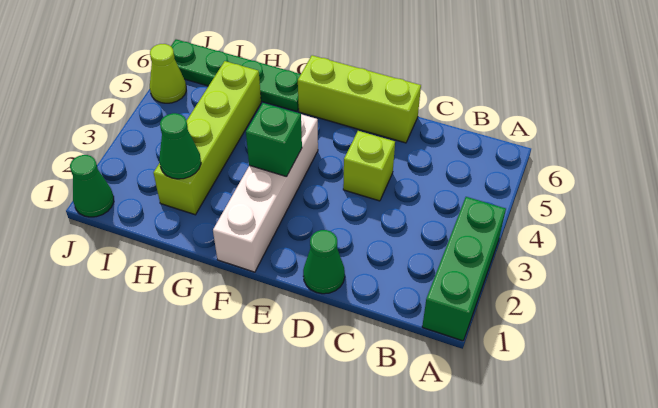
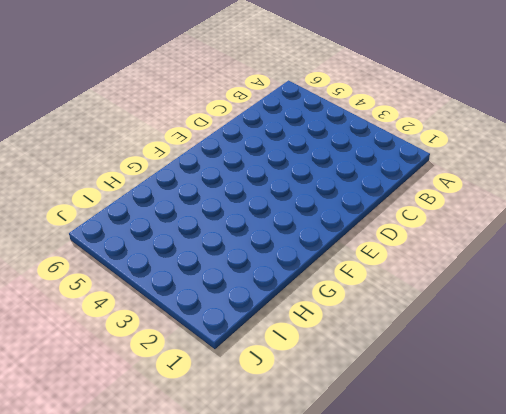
none -> green 1x3 brick [422,197,506,341]
none -> green 1x1 cone [303,230,345,294]

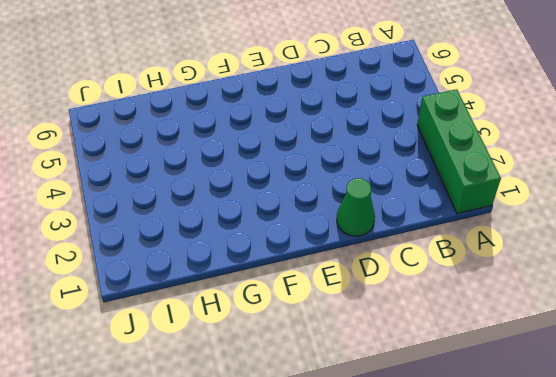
none -> lime 1x1 brick [343,131,395,201]
none -> lime 1x3 brick [298,55,421,143]

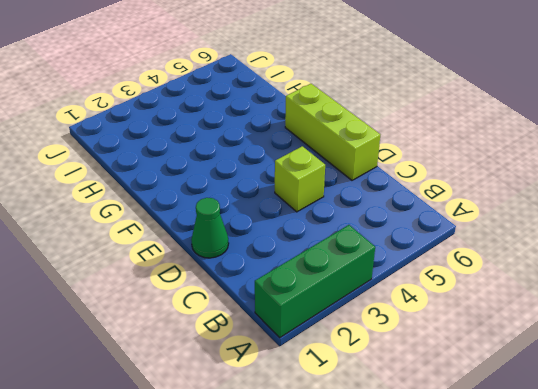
none -> white 1x4 brick [213,114,318,272]
none -> green 1x4 plate [171,39,301,111]

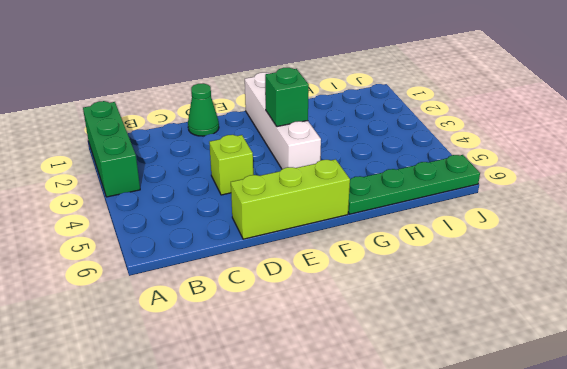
none -> lime 1x4 brick [154,61,261,215]
none -> green 1x1 cone [70,155,114,217]

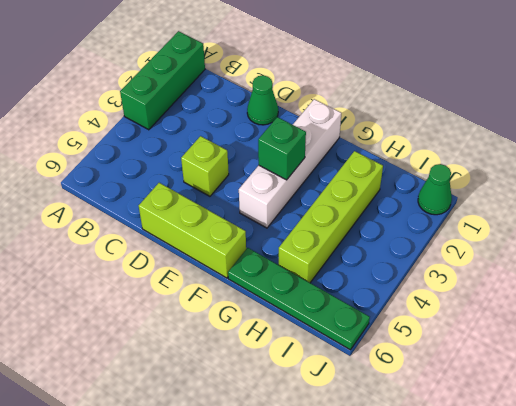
none -> lime 1x1 cone [150,44,186,103]
none -> green 1x1 cone [159,113,201,179]

